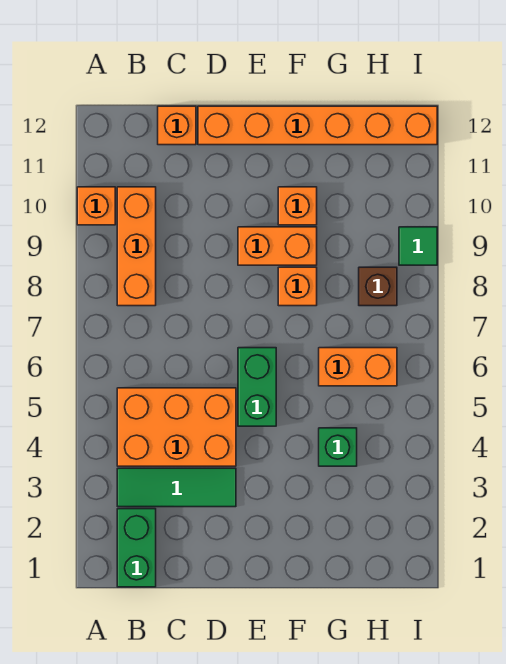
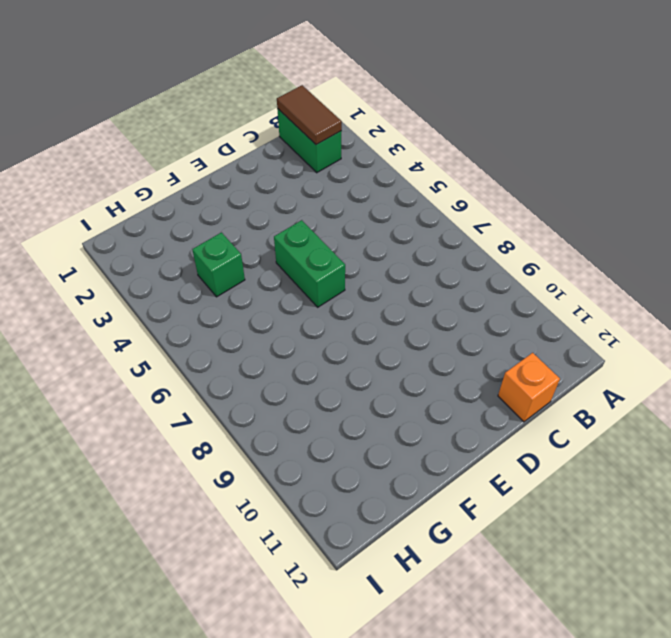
brown 1x2 tile [277,85,342,145] -> none
none -> orange 1x1 brick [77,187,115,225]
none -> green 1x3 tile [117,468,236,507]
none -> orange 2x3 brick [117,388,236,466]

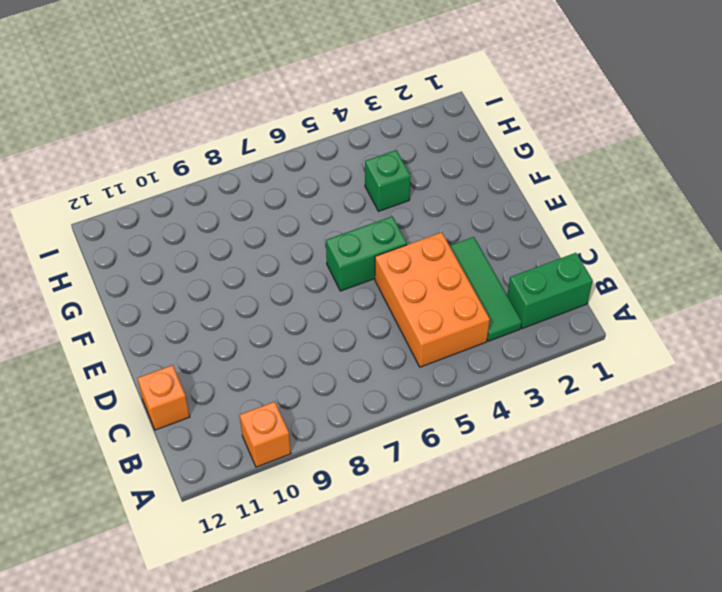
none -> orange 1x3 brick [117,187,156,306]
none -> orange 1x6 brick [198,106,437,145]
none -> orange 1x2 brick [238,227,317,265]

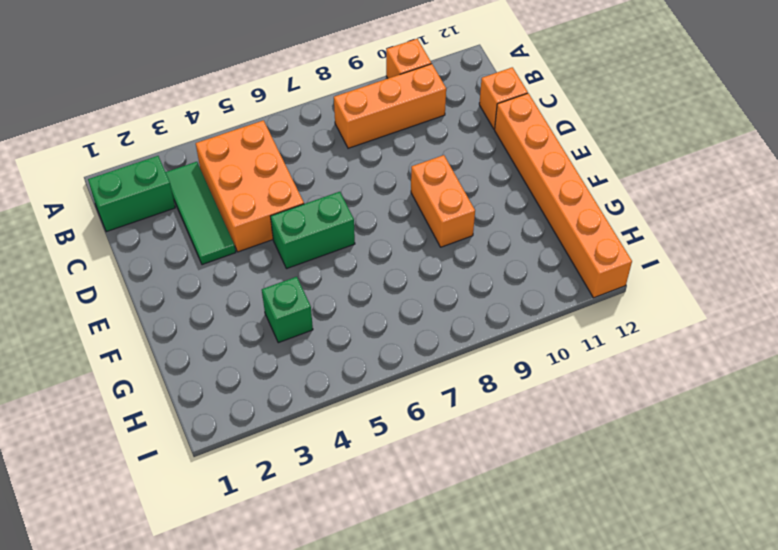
none -> orange 1x1 brick [278,267,317,306]
none -> orange 1x1 brick [278,187,317,225]
none -> orange 1x2 brick [319,348,397,386]

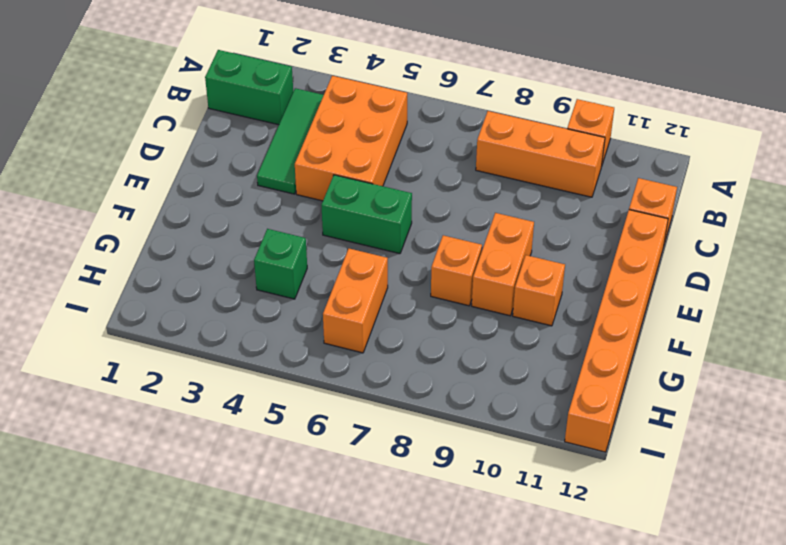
none -> brown 1x1 brick [359,267,397,306]
none -> green 1x1 tile [399,227,437,265]

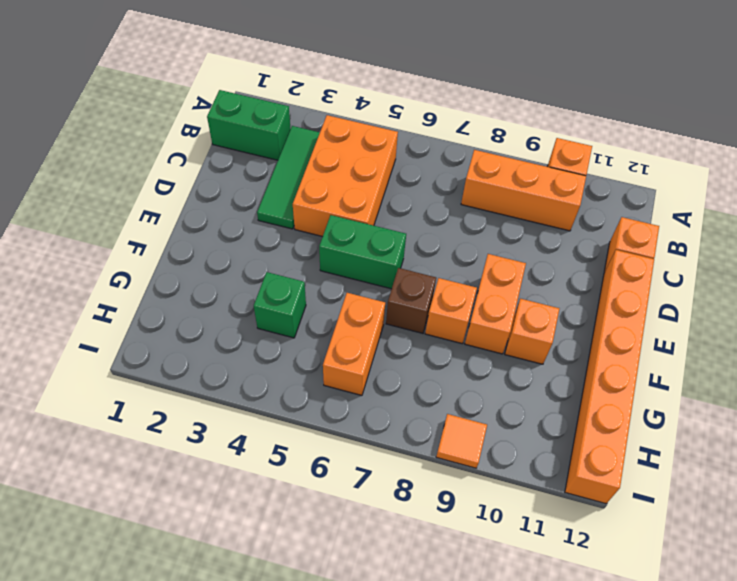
brown 1x1 brick [386,268,436,333] -> brown 1x1 brick moved to [359,267,397,306]
orange 1x1 tile [436,414,487,468] -> green 1x1 tile [399,227,437,265]

